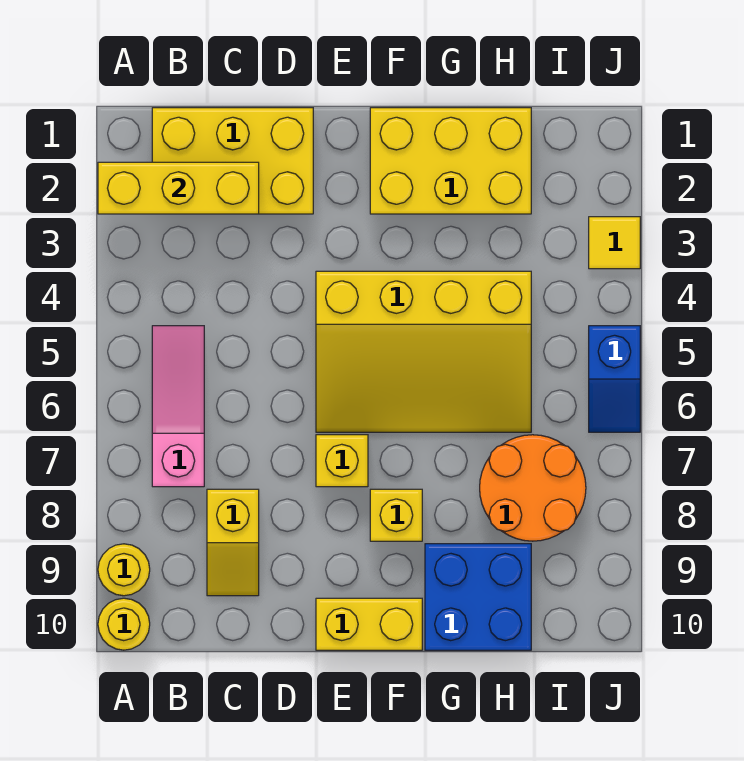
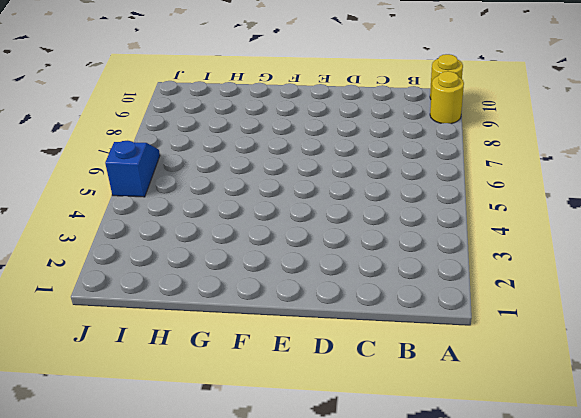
none -> yellow 2x3 brick [152,108,313,214]
none -> pink 1x3 slope [152,326,204,487]
none -> yellow 1x2 slope [207,489,259,596]

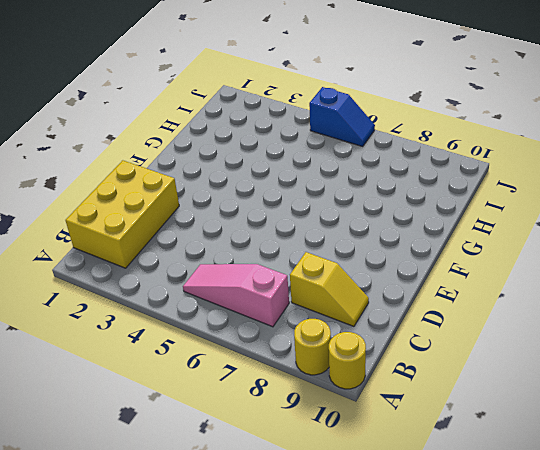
none -> yellow 3x4 slope [316,271,531,432]
none -> yellow 1x1 brick [316,435,368,487]
none -> yellow 1x2 brick [316,598,422,650]

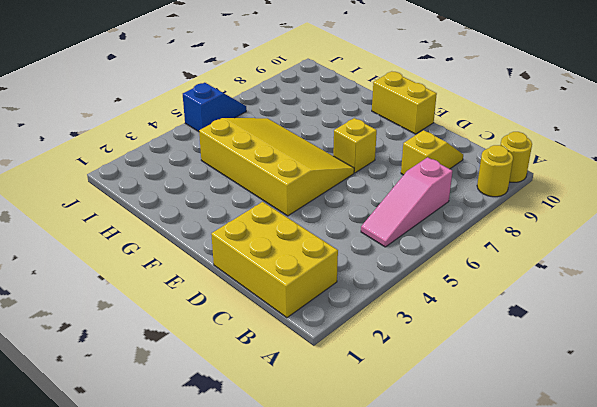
none -> yellow 2x3 brick [370,108,531,214]
none -> yellow 1x1 brick [370,489,422,541]
none -> blue 2x2 brick [425,544,531,650]

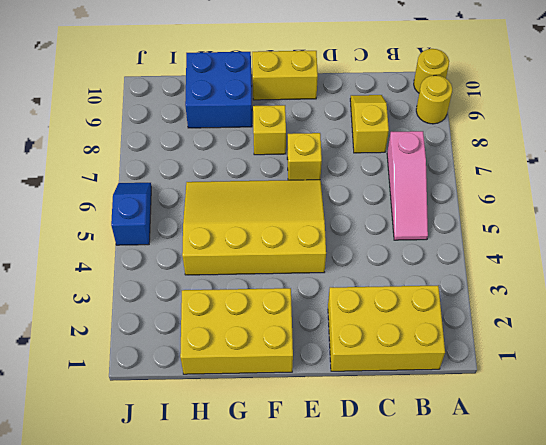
none -> orange 2x2 round brick [480,435,586,541]
none -> yellow 1x1 tile [589,217,640,269]
none -> yellow 1x3 brick [98,162,259,214]

